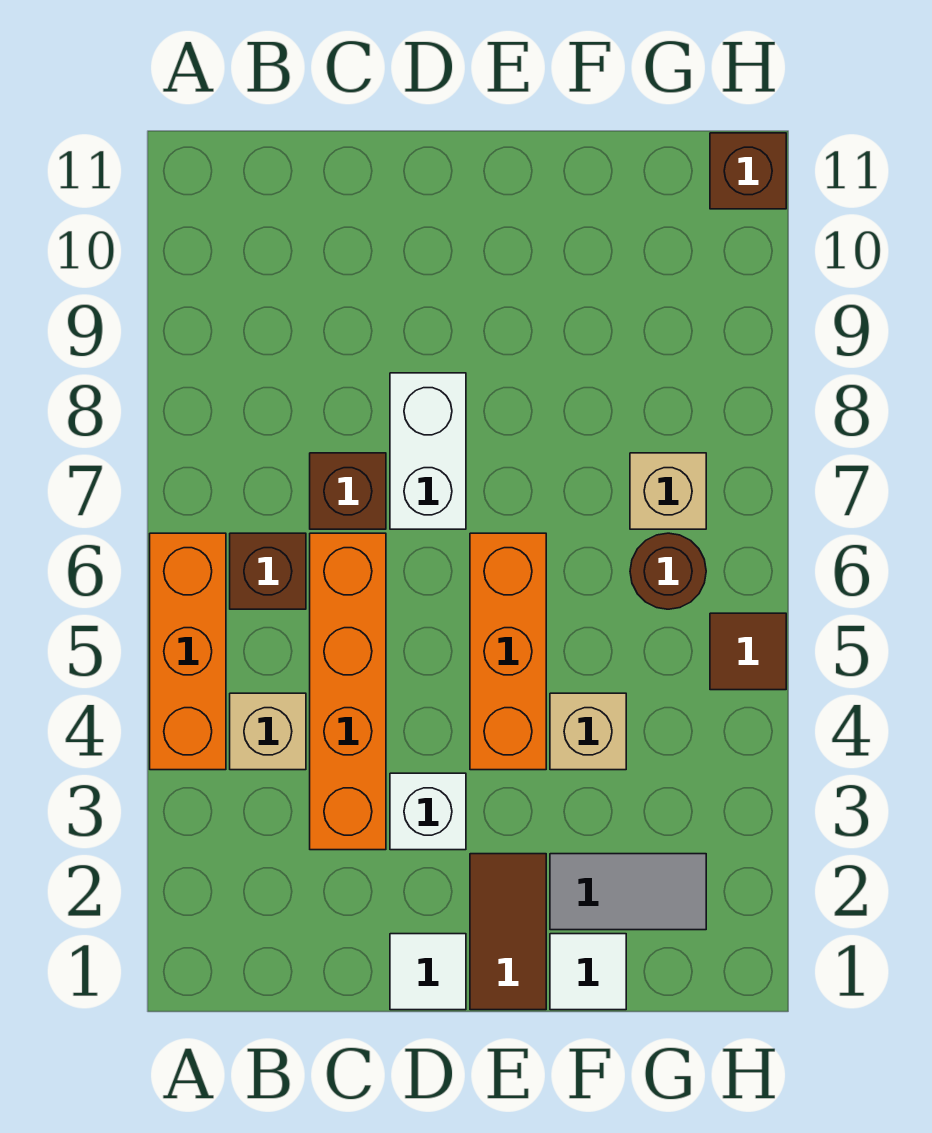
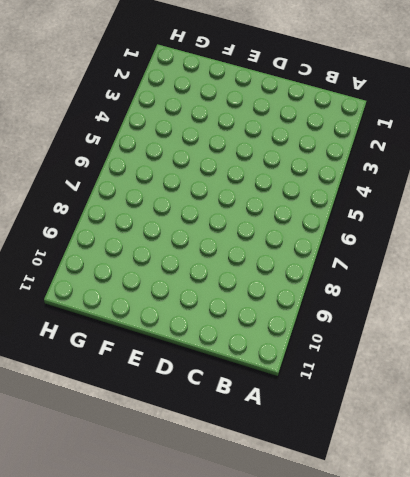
none -> orange 1x3 brick [150,533,226,770]
none -> tan 1x1 brick [230,693,306,770]
none -> brown 1x1 brick [230,533,306,609]

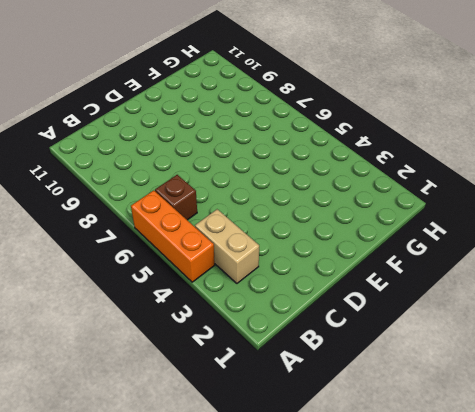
tan 1x2 brick [195,209,259,283] -> tan 1x1 brick [230,693,306,770]
none -> orange 1x4 brick [310,533,386,850]
none -> brown 1x1 brick [310,453,386,529]
none -> white 1x1 tile [390,934,466,1010]

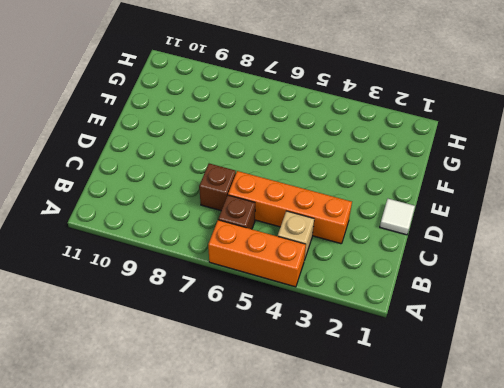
none -> white 1x1 brick [390,773,466,850]
none -> white 1x2 brick [390,373,466,529]
none -> brown 1x2 tile [470,854,546,1010]

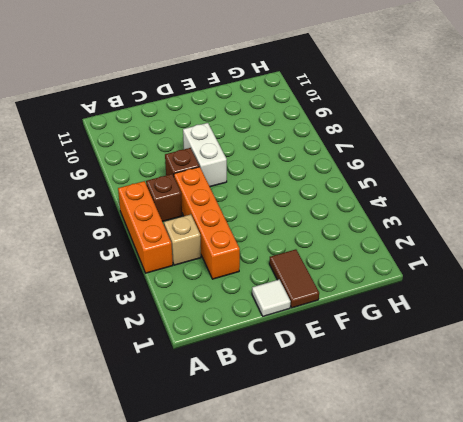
none -> white 1x1 brick [390,773,466,850]
none -> orange 1x3 brick [470,533,546,770]
none -> white 1x1 tile [550,934,626,1010]

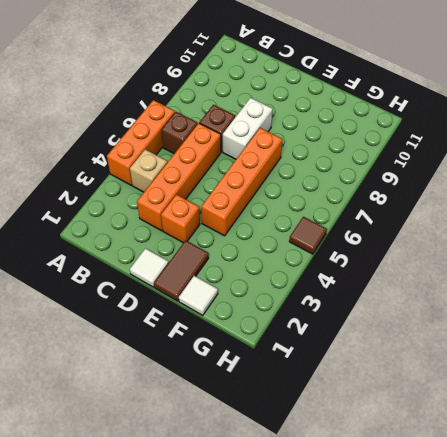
orange 1x1 brick [161,194,200,243] -> white 1x1 brick [390,773,466,850]
orange 1x4 brick [201,128,283,236] -> orange 1x3 brick [470,533,546,770]
none -> grey 1x2 tile [550,854,706,930]
none -> tan 1x1 brick [550,693,626,770]
none -> brown 1x1 round brick [630,533,706,609]

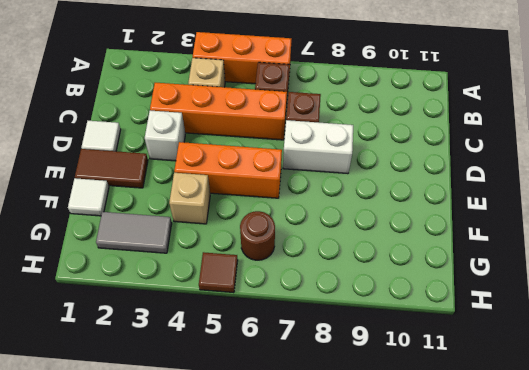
grey 1x2 tile [96,212,172,253] -> grey 1x2 tile turned to [550,854,706,930]
none -> tan 1x1 brick [630,453,706,529]
none -> brown 1x1 brick [710,133,786,209]

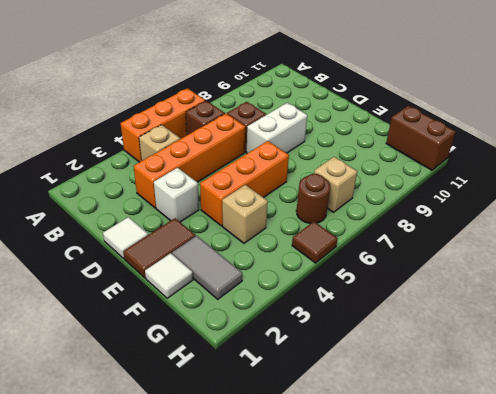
brown 1x2 brick [386,106,455,170] -> brown 1x1 brick [710,133,786,209]

